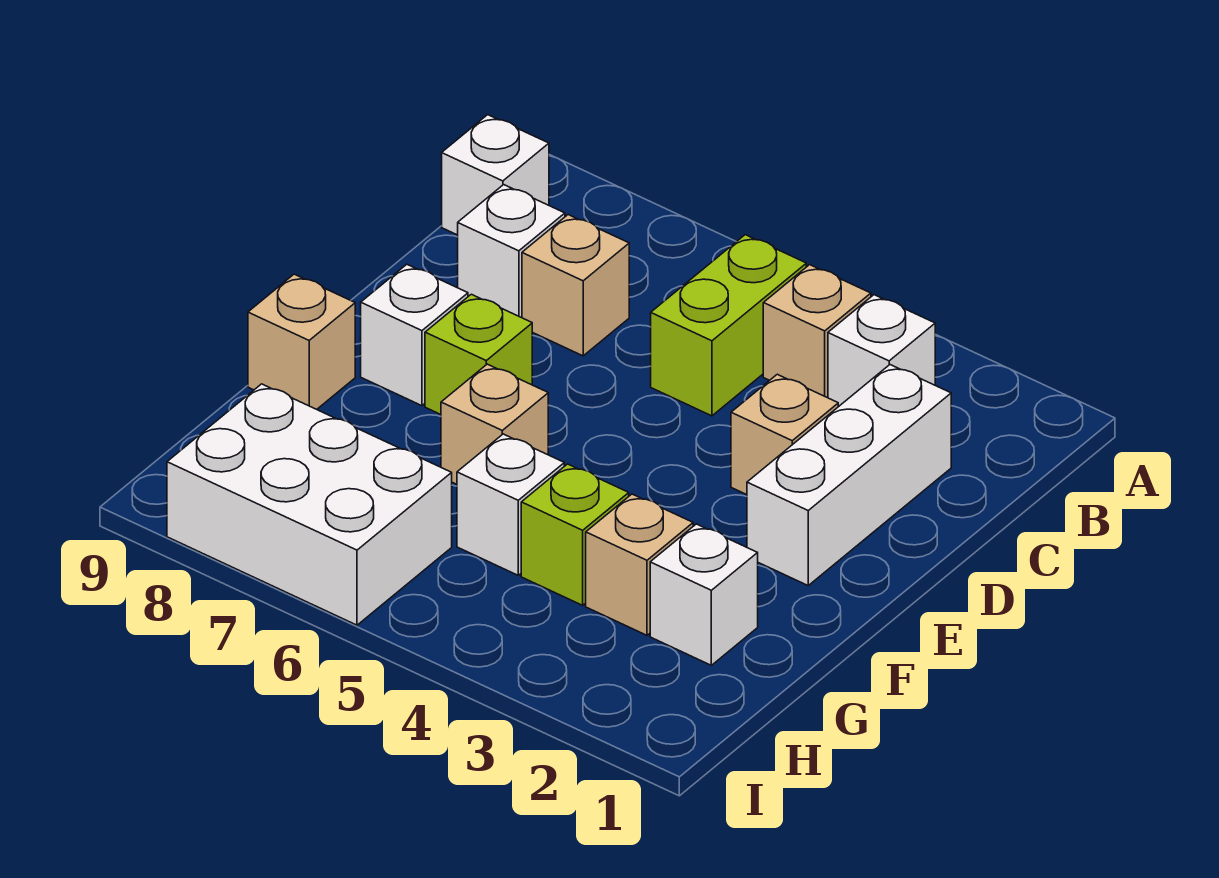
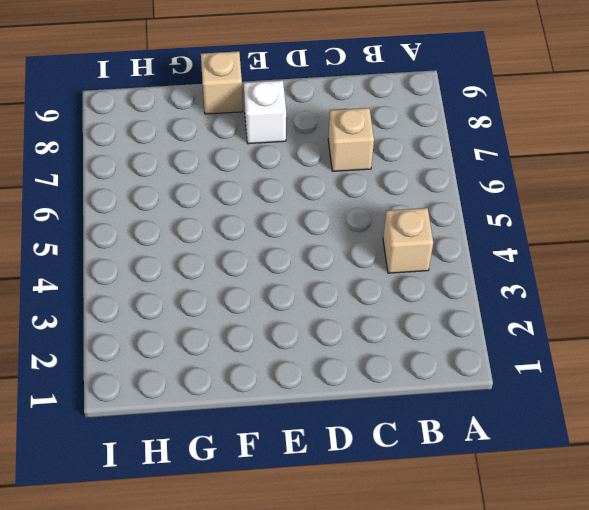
none -> white 1x1 brick [828,295,935,407]
none -> lime 1x2 brick [651,235,806,416]
none -> white 1x1 brick [442,115,549,235]

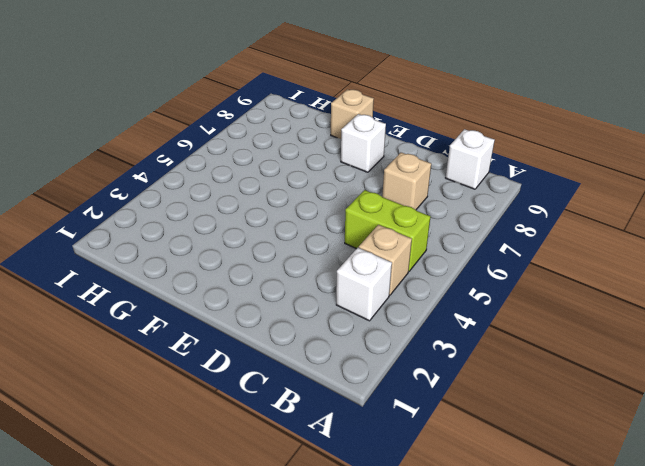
none -> white 1x3 brick [747,365,951,585]
none -> white 1x1 brick [458,185,565,318]
none -> tan 1x1 brick [731,374,838,495]

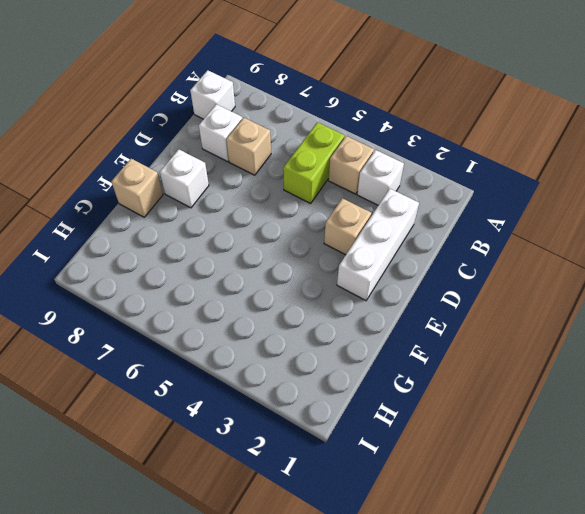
none -> lime 1x1 brick [425,294,532,414]
none -> tan 1x1 brick [441,364,548,484]
none -> white 1x1 brick [650,524,758,665]

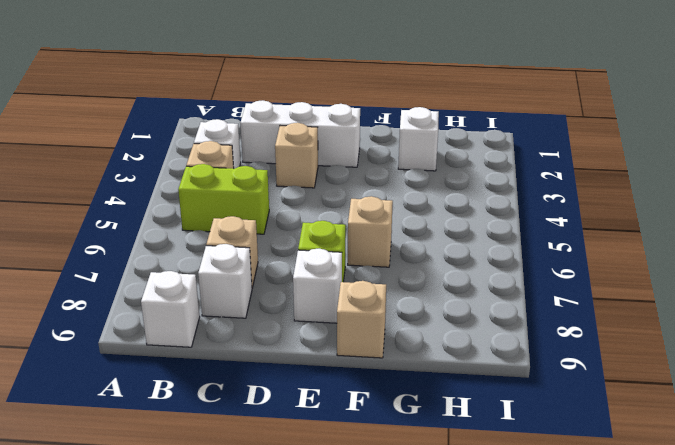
none -> tan 1x1 brick [586,494,693,635]
none -> lime 1x1 brick [521,464,629,605]
none -> white 1x1 brick [457,434,564,575]

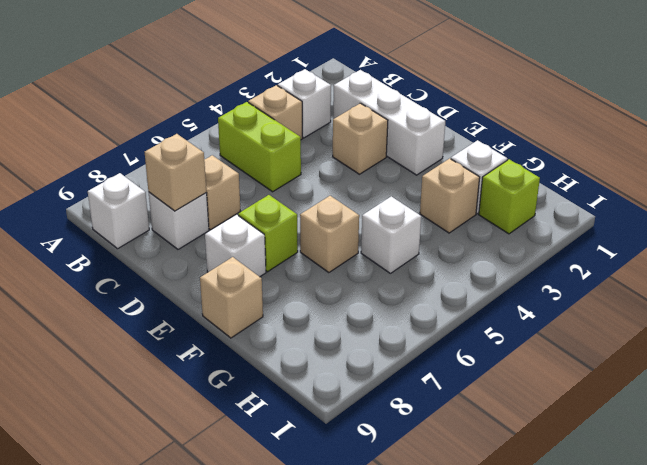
tan 1x1 brick [145,134,206,211] -> none
lime 1x1 brick [479,159,540,234] -> lime 1x1 brick moved to [521,464,629,605]
none -> white 2x3 brick [167,384,452,625]

